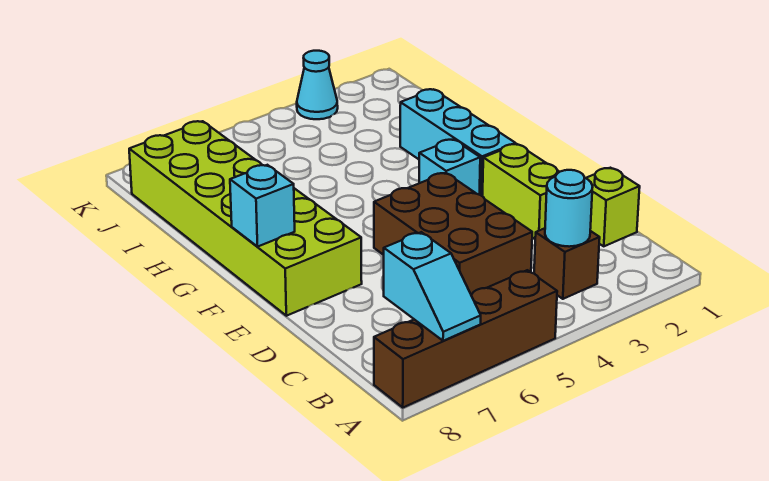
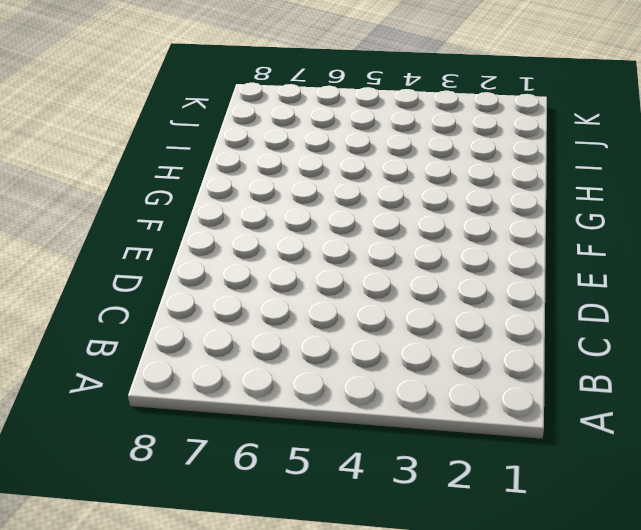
none -> brown 1x4 brick [374,270,557,407]
none -> brown 1x1 brick [534,228,600,299]
none -> lime 1x1 brick [586,168,640,246]

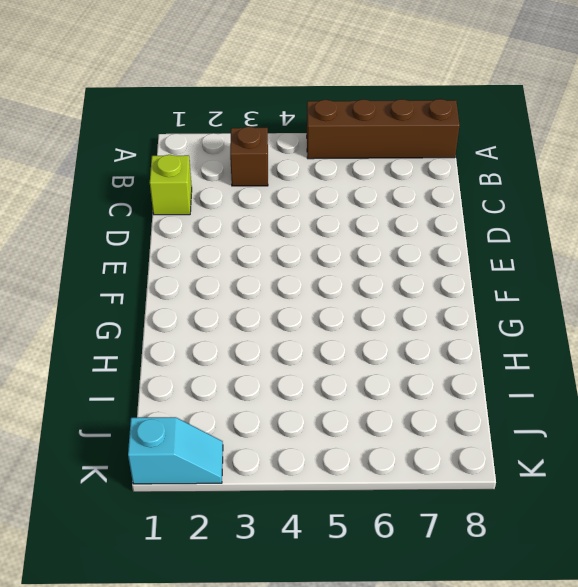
cyan 1x2 slope [128,417,223,484] -> cyan 1x2 slope turned to [384,232,481,341]
none -> brown 2x3 brick [374,173,532,295]
none -> lime 1x2 brick [483,144,559,239]
none -> lime 2x6 brick [129,121,362,316]

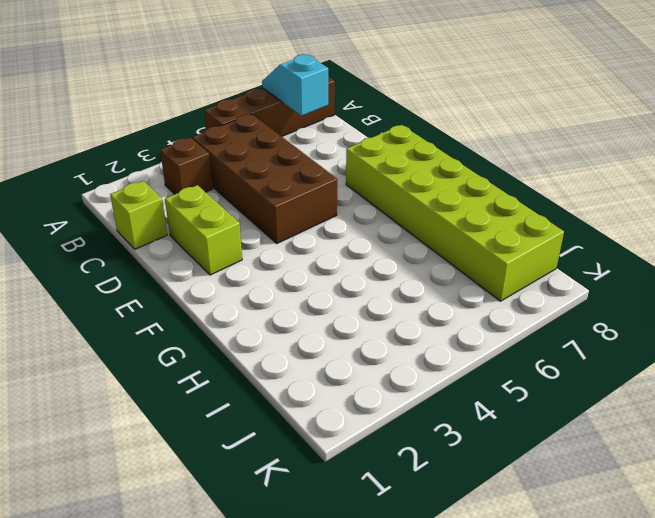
brown 2x4 brick [192,114,337,243] -> brown 2x3 brick [374,173,532,295]
none -> cyan 1x3 brick [400,89,516,196]
none -> cyan 1x1 brick [419,139,480,194]
none -> cyan 1x1 cone [297,51,338,119]

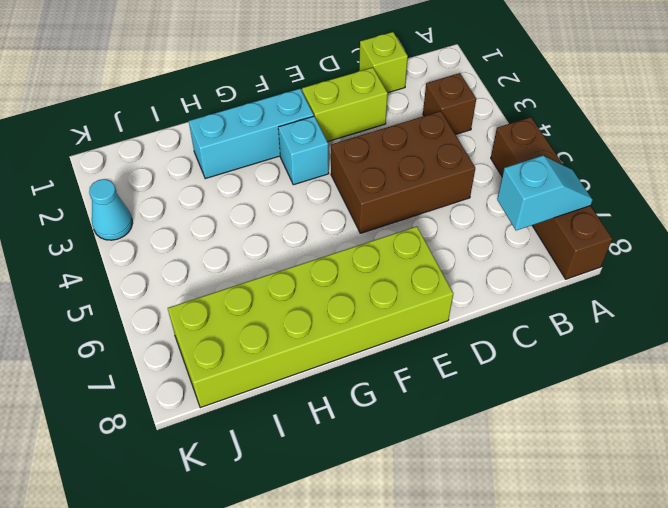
none -> cyan 1x1 round brick [545,170,593,247]
none -> cyan 1x1 brick [230,165,295,247]

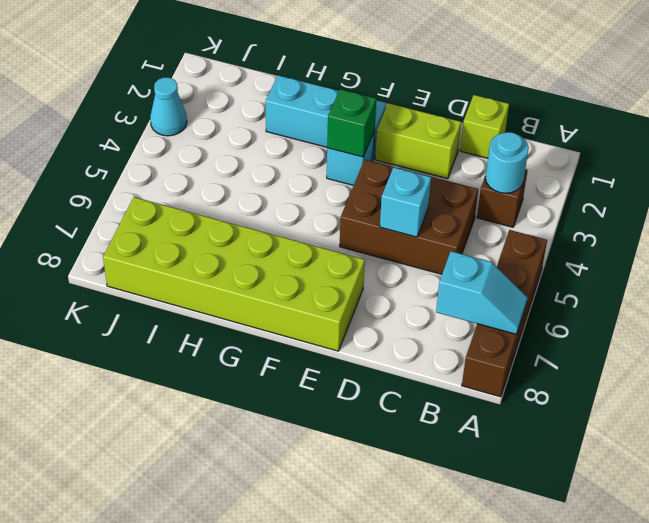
cyan 1x1 brick [380,167,431,237] -> cyan 1x1 brick moved to [230,165,295,247]
green 1x1 brick [327,89,376,157] -> none

